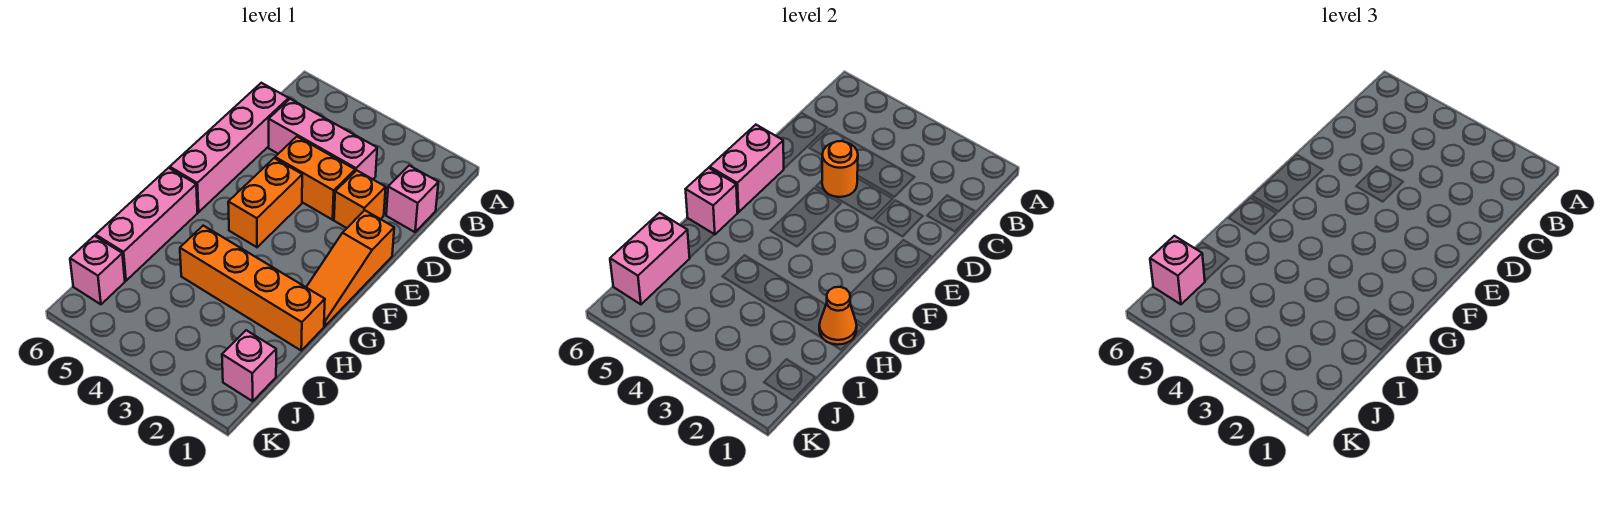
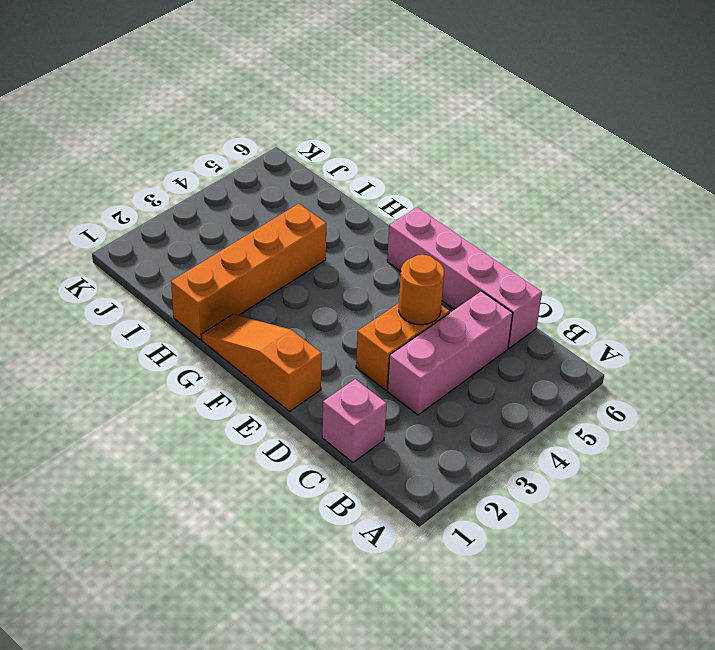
none -> orange 1x1 brick [334,170,386,228]
none -> orange 1x2 brick [228,158,302,247]
none -> pink 1x3 brick [96,168,198,281]

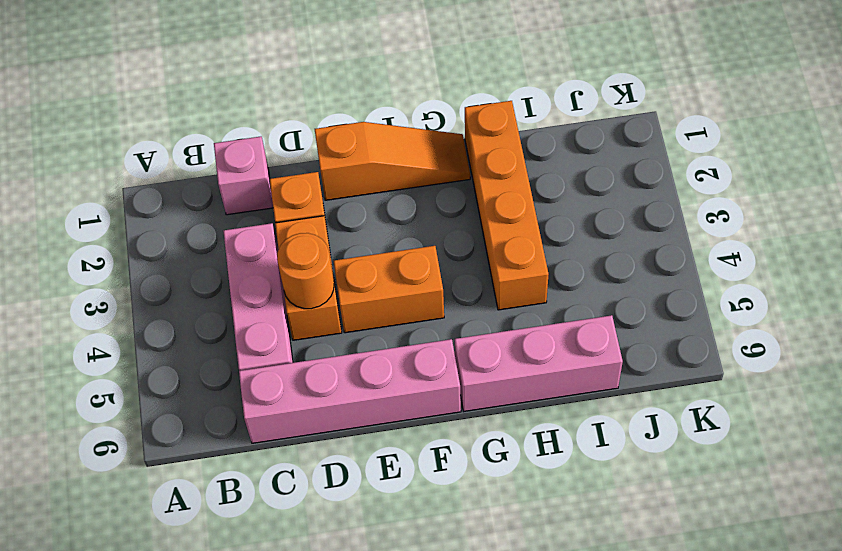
none -> pink 1x1 brick [222,330,276,401]
none -> pink 1x1 brick [70,236,125,304]
none -> pink 1x2 brick [710,125,784,212]

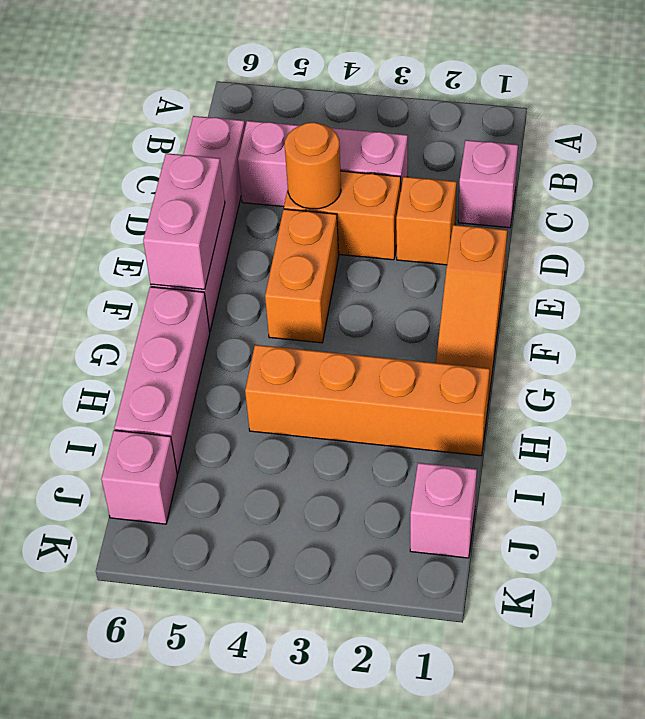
none -> pink 1x1 brick [686,168,738,235]
none -> orange 1x1 cone [819,287,857,345]
none -> pink 1x2 brick [610,213,690,304]

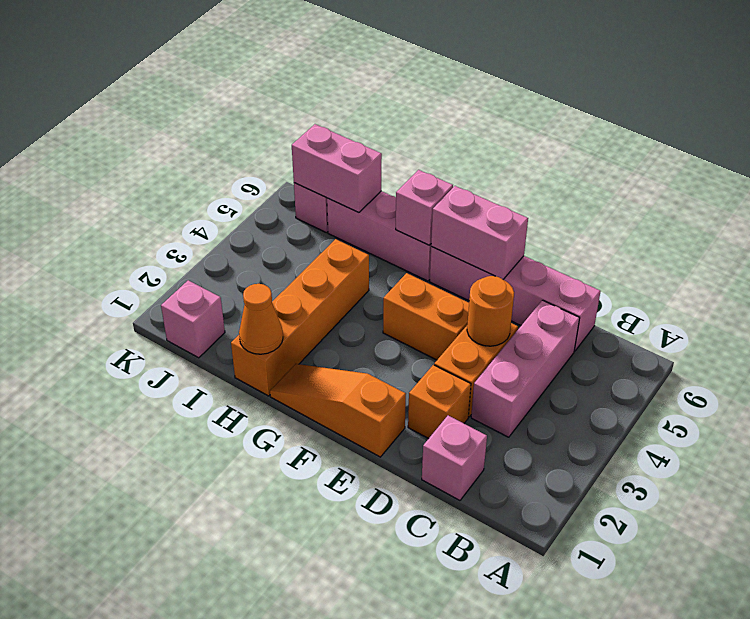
none -> pink 1x1 brick [1150,236,1205,304]

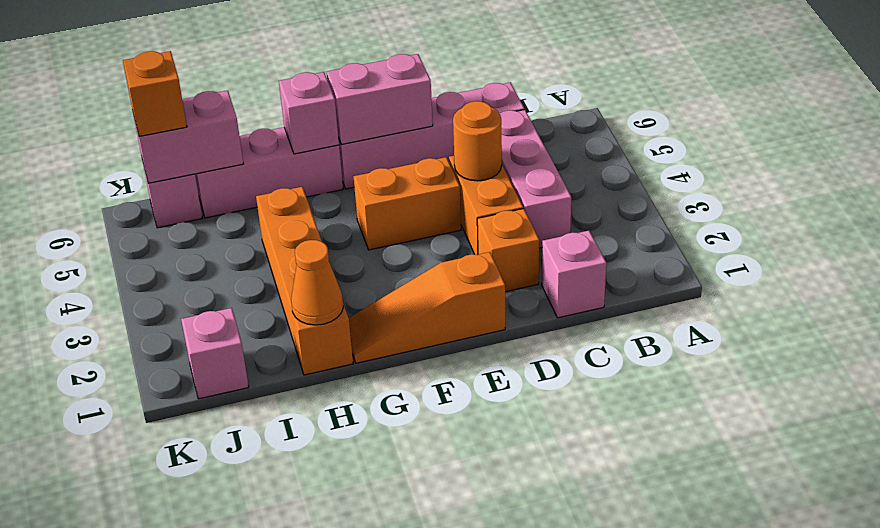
orange 1x1 brick [123,51,187,137] -> pink 1x1 brick [1150,236,1205,304]

